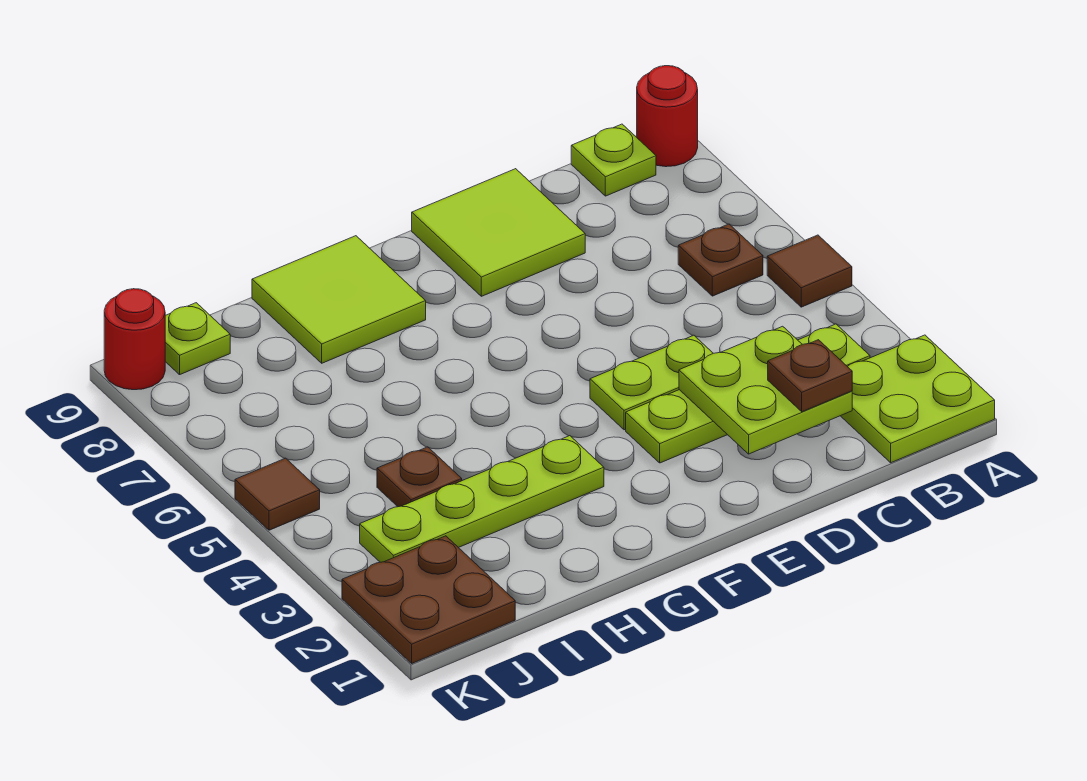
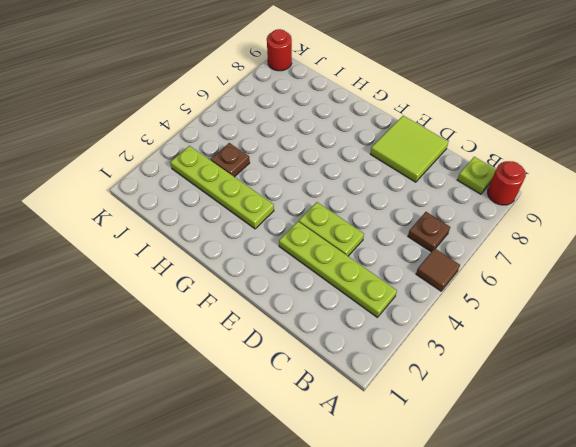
none -> lime 2x2 plate [841,335,995,463]
none -> lime 2x2 tile [252,236,426,363]
none -> brown 2x2 plate [342,536,515,663]

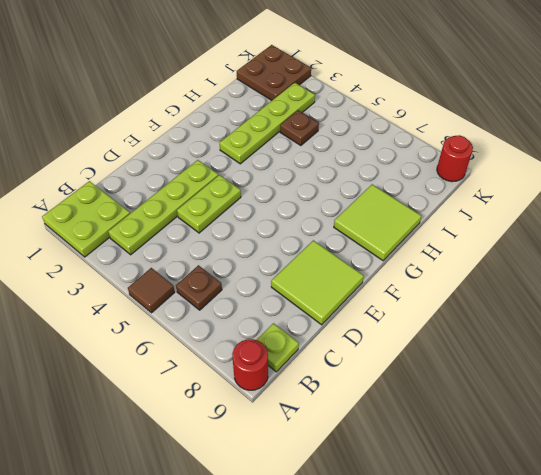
none -> lime 1x1 plate [165,303,230,375]
none -> brown 1x1 tile [235,458,320,530]
none -> lime 2x2 plate [679,326,852,454]

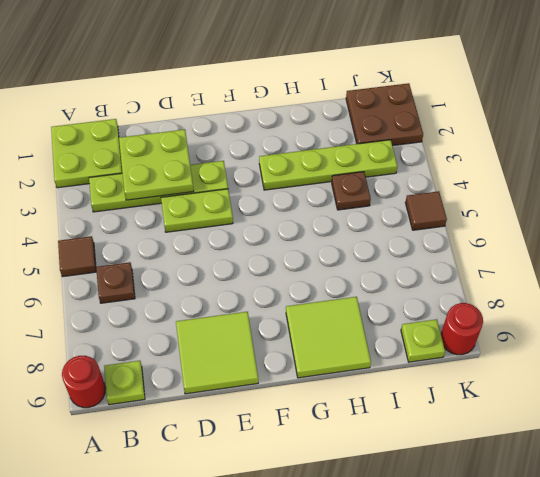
none -> brown 1x1 plate [768,340,852,412]

